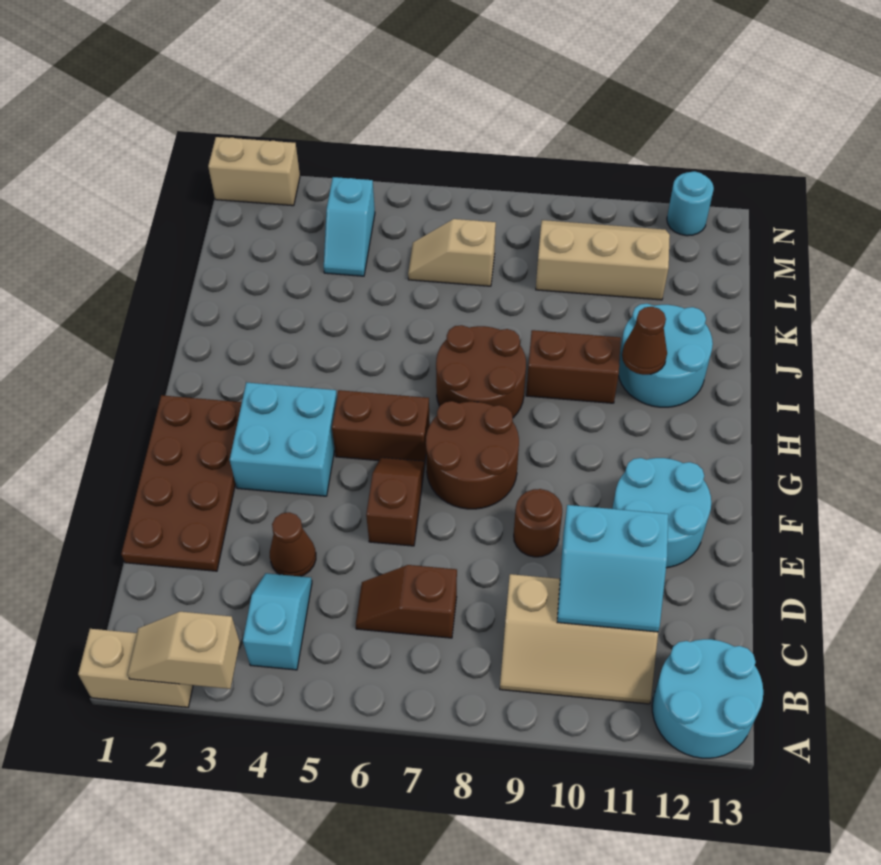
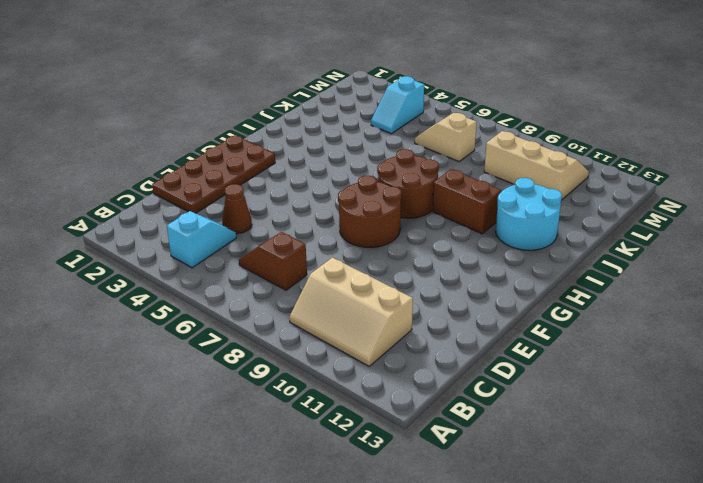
none -> tan 1x2 brick [78,629,193,707]
none -> cyan 2x2 round brick [652,639,763,758]
none -> brown 1x2 slope [366,458,425,546]

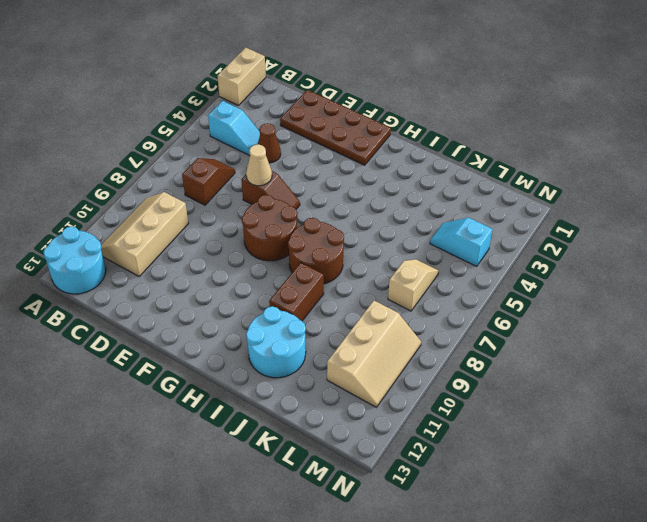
tan 1x1 cone [246,144,272,186] -> none
none -> brown 1x1 round brick [514,489,562,557]
none -> cyan 2x2 round brick [612,458,711,568]
none -> cyan 2x2 brick [230,382,337,496]

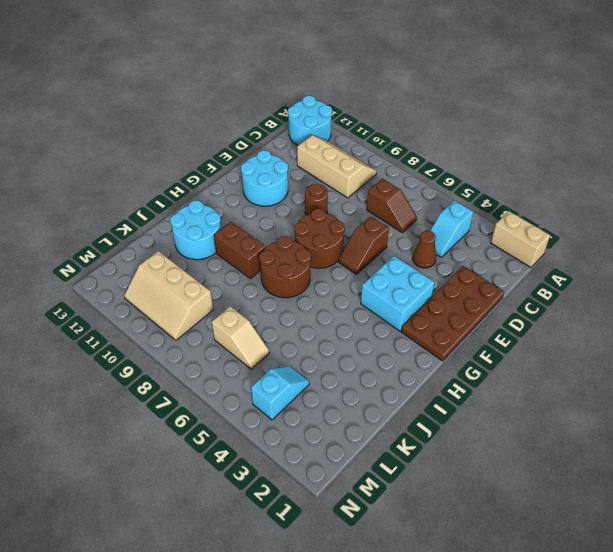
none -> brown 1x2 brick [332,390,430,463]
none -> tan 1x2 brick [208,137,300,206]
none -> cyan 1x1 round brick [667,171,714,236]

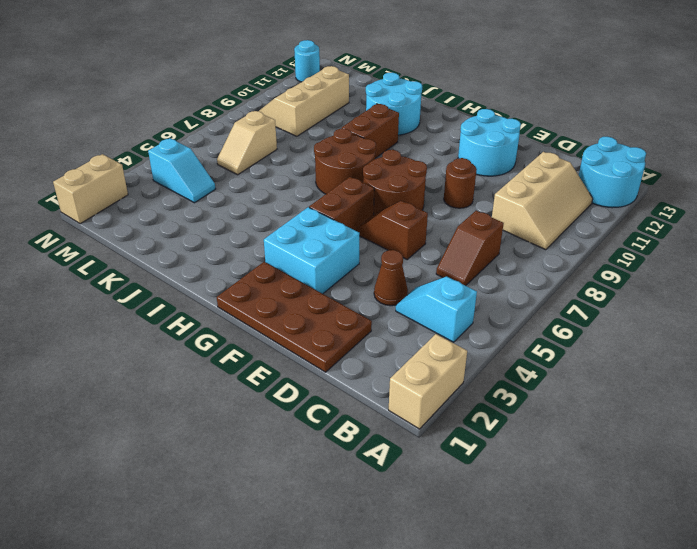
none -> tan 1x2 slope [127,612,240,689]
none -> cyan 2x2 slope [557,505,668,632]
none -> brown 1x1 cone [622,307,667,375]

